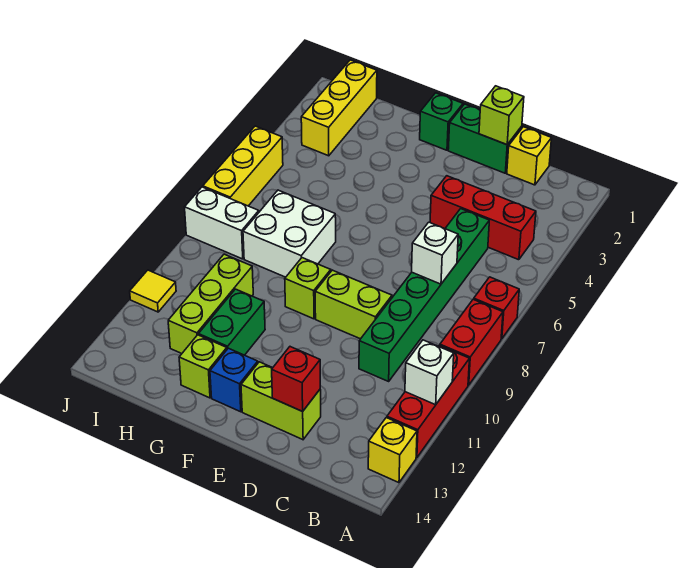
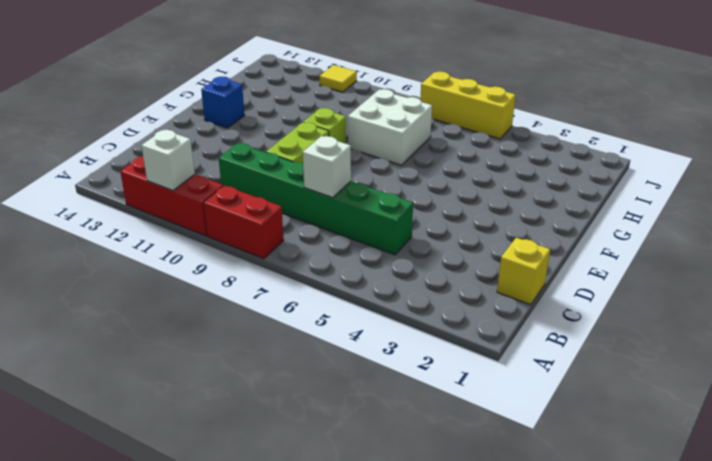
none -> red 1x1 brick [474,277,519,339]
none -> yellow 1x1 brick [368,418,417,483]
none -> red 1x3 brick [430,176,536,260]

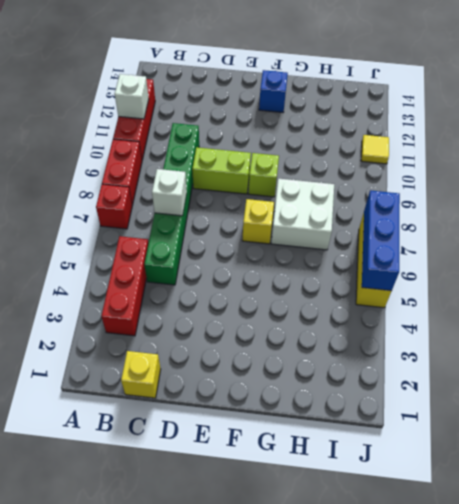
red 1x3 brick [101,236,148,336] -> red 1x3 brick turned to [430,176,536,260]
yellow 1x1 brick [242,199,274,244] -> yellow 1x1 brick moved to [368,418,417,483]
blue 1x3 brick [362,190,400,291] -> none
none -> green 1x2 brick [448,104,522,173]
none -> lime 1x2 brick [241,362,321,440]
none -> green 1x1 brick [420,93,463,150]

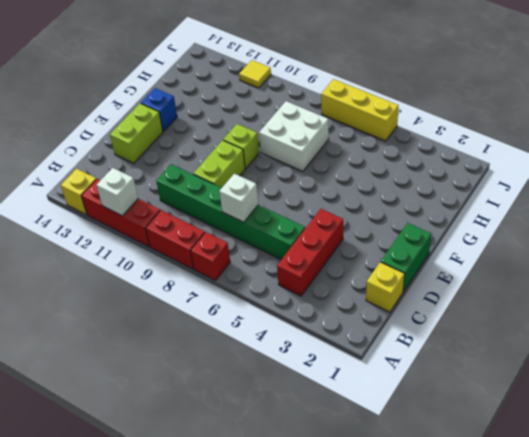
none -> green 1x1 brick [420,93,463,150]
none -> green 1x2 brick [199,289,265,355]
none -> lime 1x1 brick [179,335,227,398]

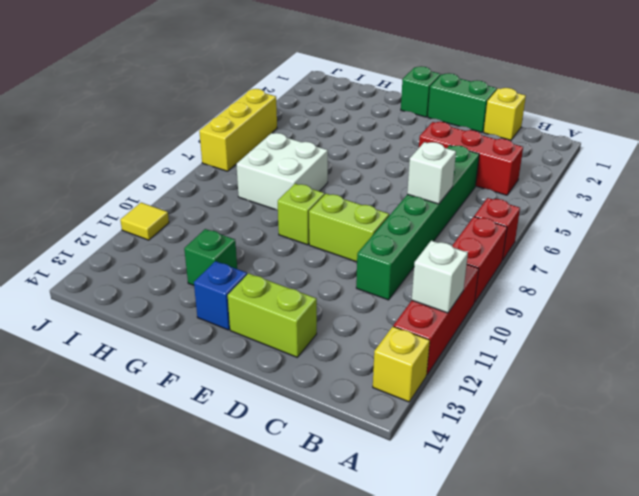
green 1x1 brick [184,229,237,285] -> green 1x2 brick [199,289,265,355]
none -> lime 1x1 brick [179,335,227,398]
none -> lime 1x3 brick [168,254,253,354]
none -> yellow 1x3 brick [301,60,377,156]

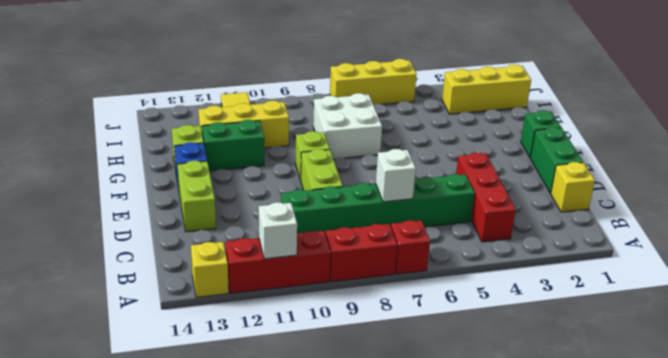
yellow 1x3 brick [198,101,289,148] -> lime 1x3 brick [168,254,253,354]
none -> white 1x2 brick [185,187,259,259]
none -> lime 1x1 brick [479,86,524,145]
none -> red 1x1 brick [272,347,320,411]

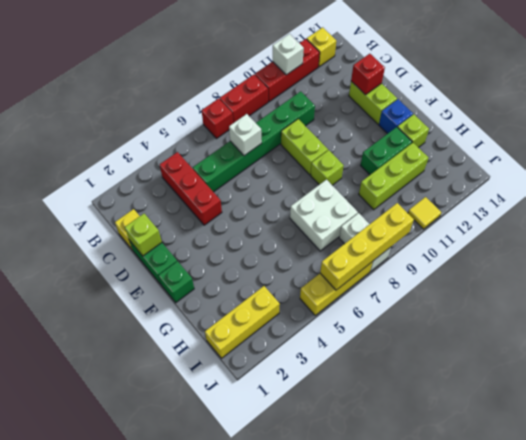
yellow 1x4 brick [320,203,414,290] -> none

